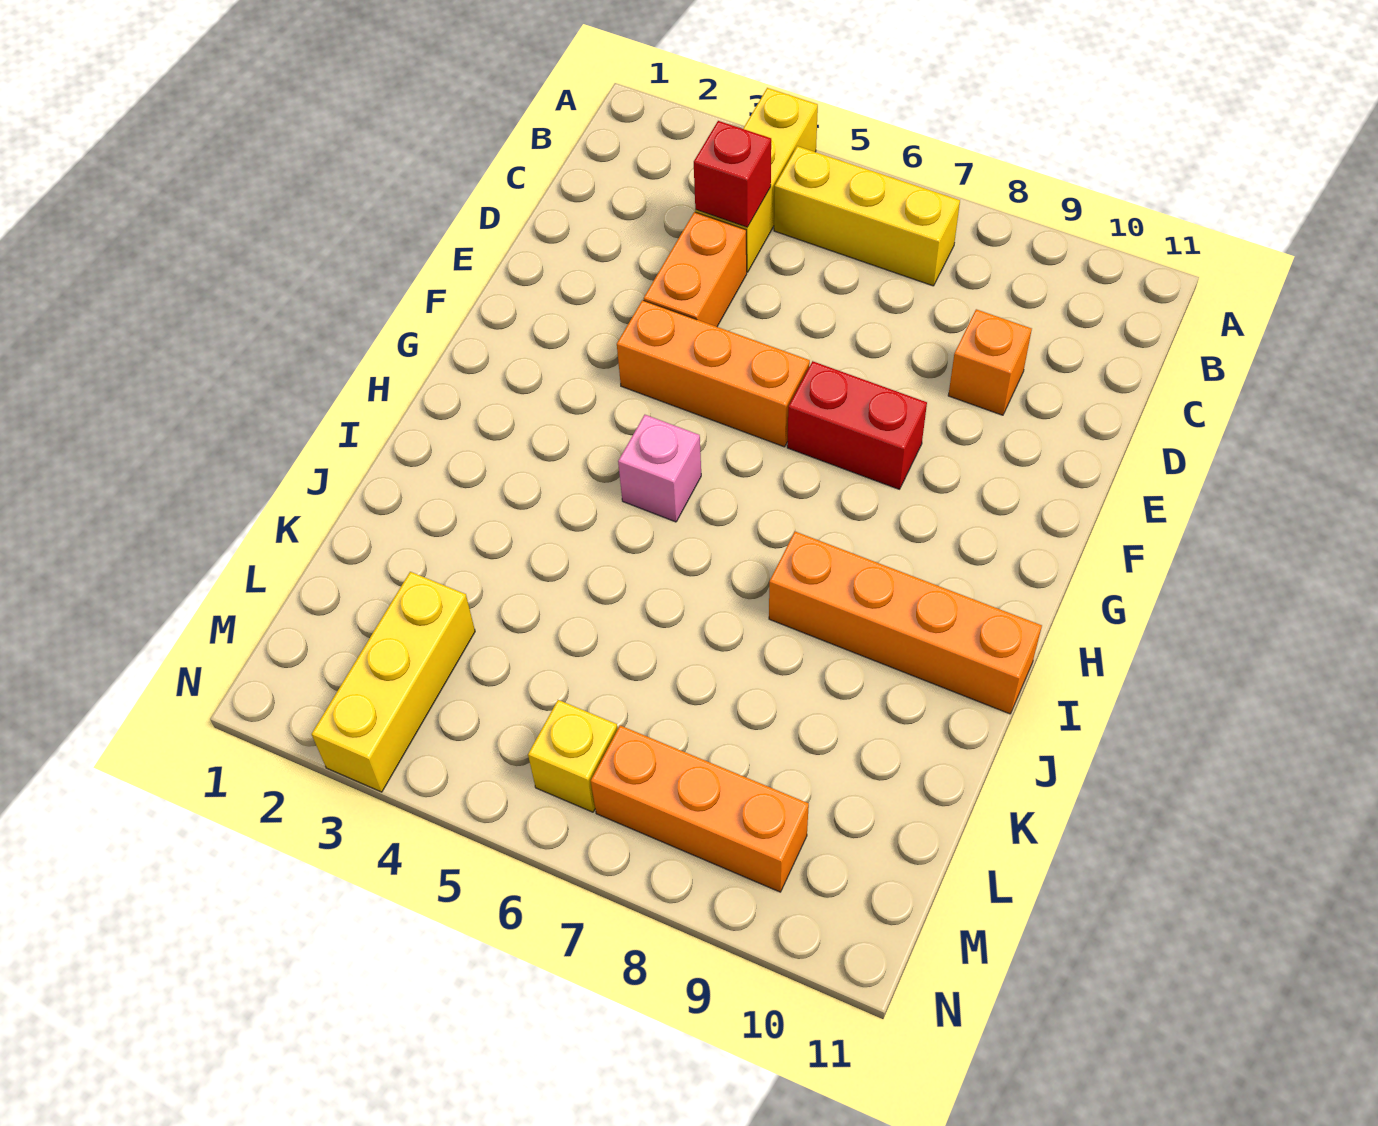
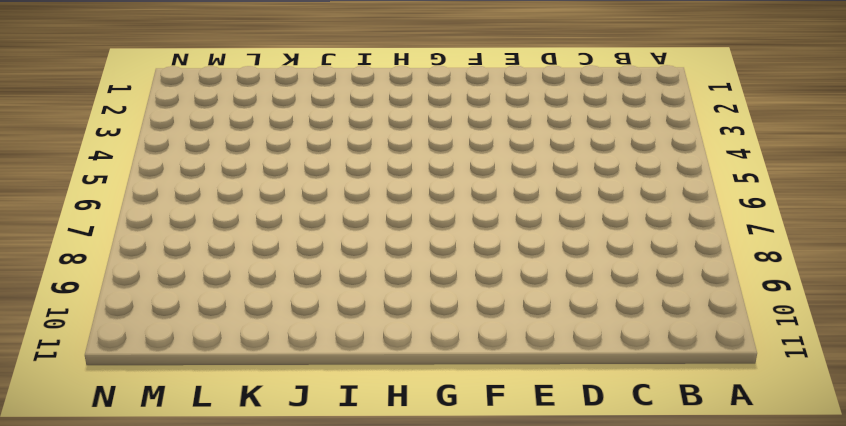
none -> yellow 1x3 brick [695,88,818,272]
none -> yellow 1x3 brick [774,146,960,286]
none -> orange 1x2 brick [644,212,747,327]

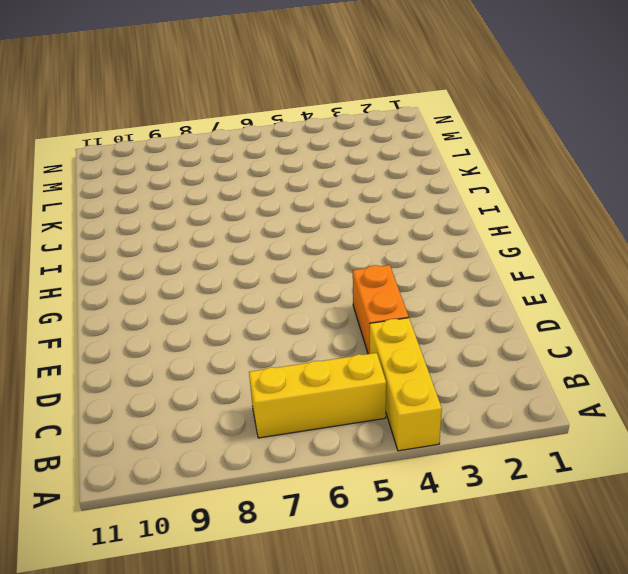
none -> orange 1x1 brick [948,309,1032,415]
none -> orange 1x3 brick [617,300,810,447]
none -> red 1x2 brick [787,361,927,489]

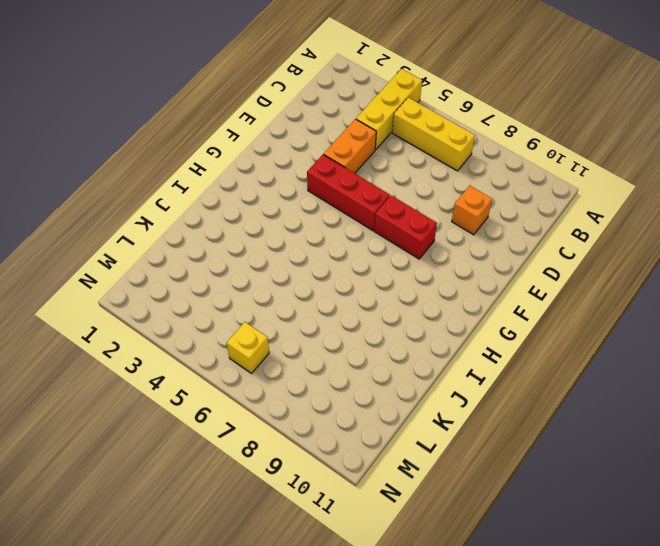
red 1x3 brick [307,155,390,230] -> orange 1x3 brick [617,300,810,447]
none -> pink 1x1 brick [618,415,701,522]
none -> orange 1x4 brick [769,532,1042,714]
none -> yellow 1x3 brick [312,572,475,792]

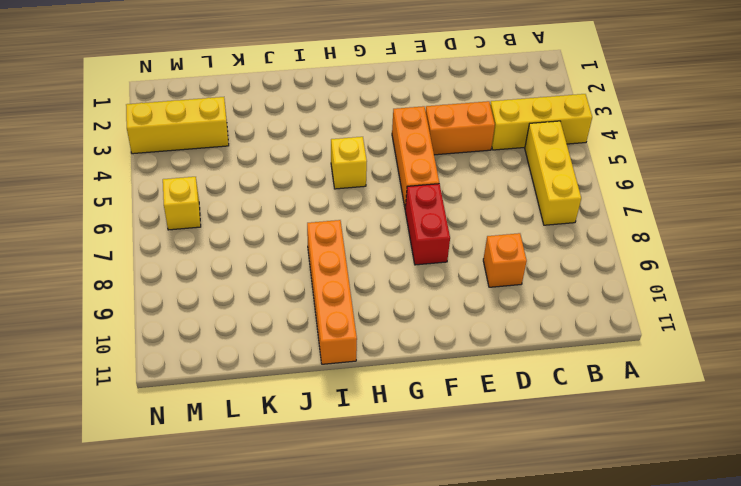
yellow 1x1 brick [331,137,367,189] -> pink 1x1 brick [618,415,701,522]
none -> orange 1x3 brick [591,726,809,892]
none -> red 1x1 brick [694,121,771,227]

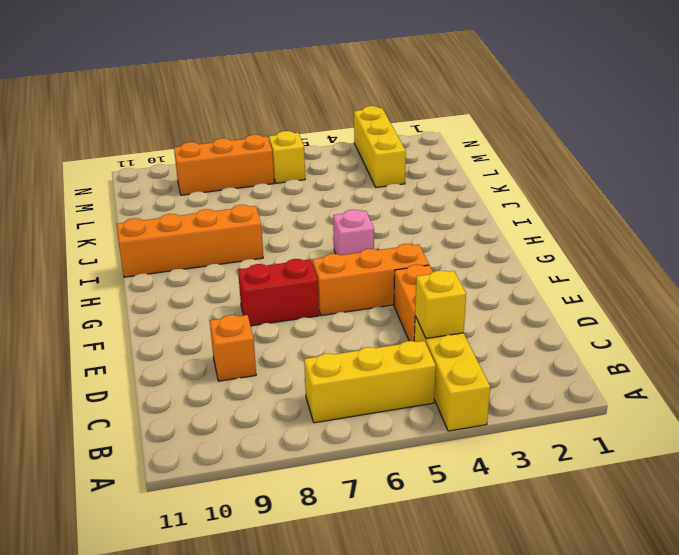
yellow 1x1 brick [415,271,466,339] -> red 1x1 brick [694,121,771,227]

